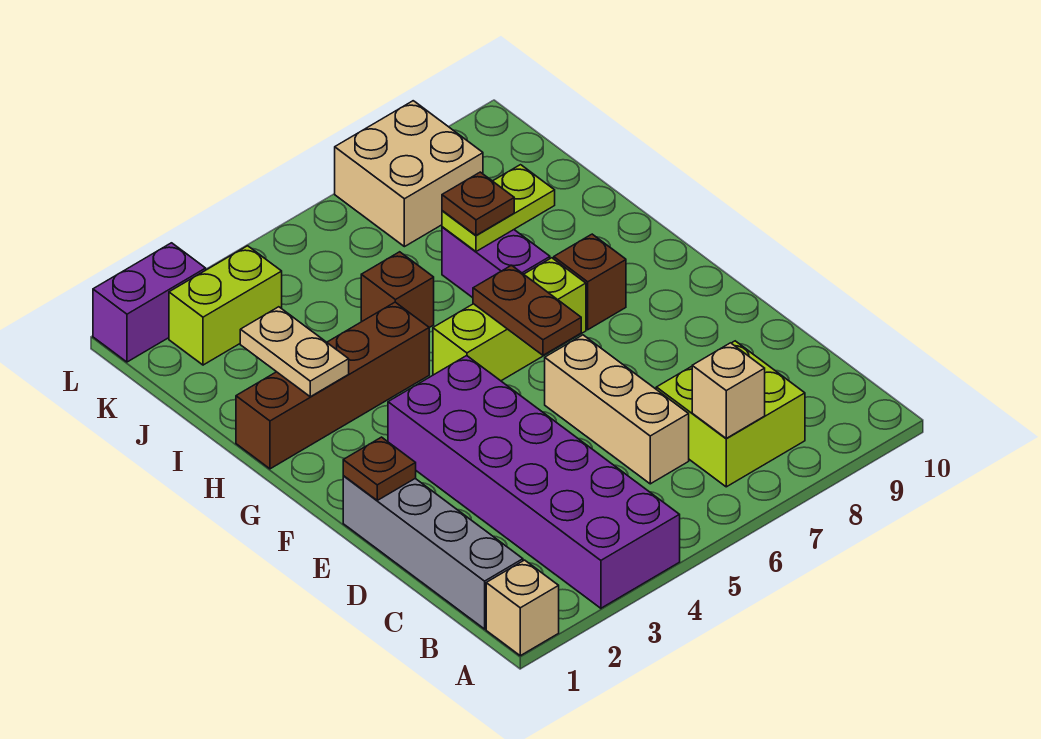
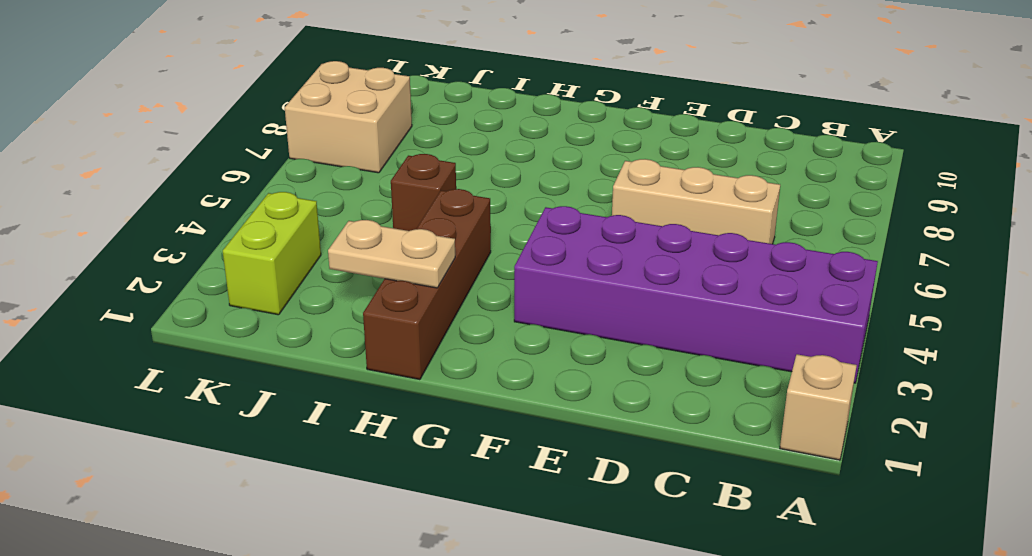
none -> grey 1x4 brick [343,476,523,629]
none -> lime 2x2 brick [656,341,805,487]
none -> lime 1x3 brick [433,258,586,381]

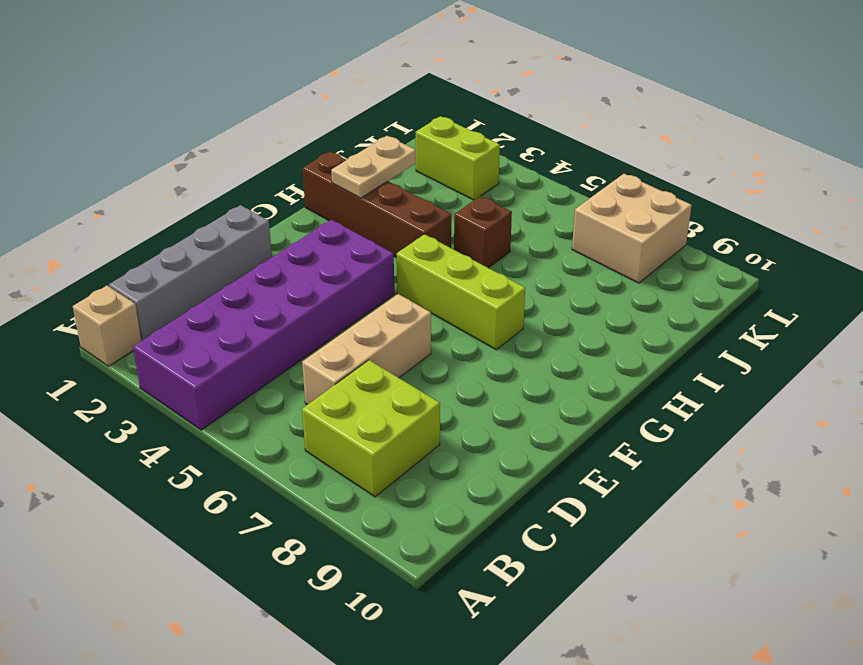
none -> brown 1x1 brick [554,234,626,330]
none -> purple 1x2 brick [442,227,550,298]
none -> purple 1x2 brick [93,243,206,362]

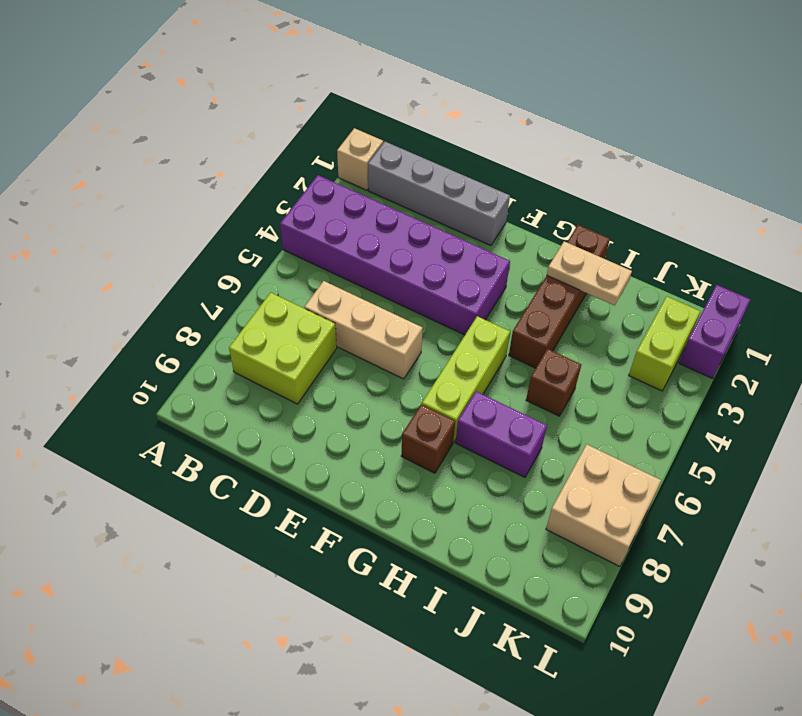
none -> tan 1x1 brick [692,343,765,439]
none -> brown 1x1 plate [343,437,416,500]
none -> brown 1x2 plate [473,265,581,355]

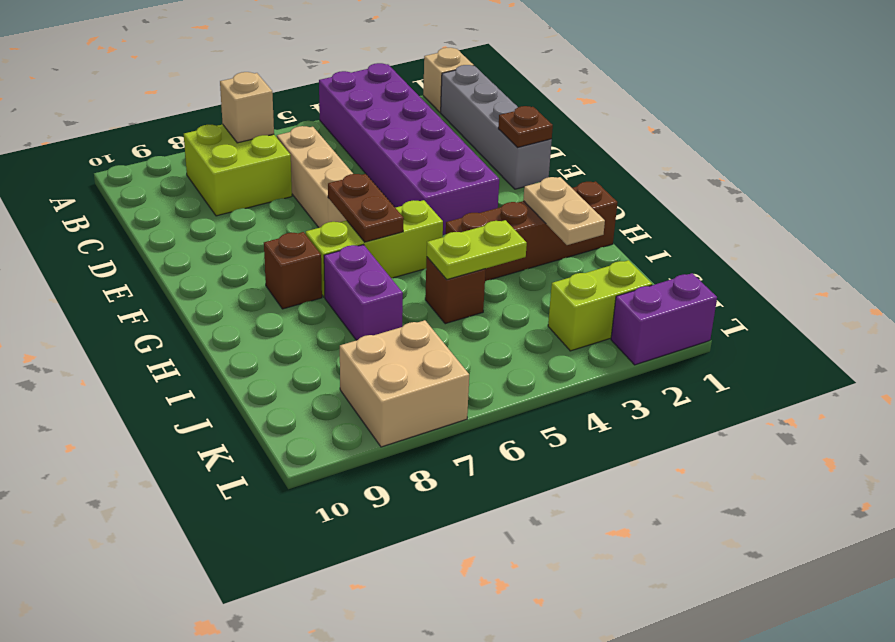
lime 1x2 plate [427,220,527,279] -> lime 1x2 plate moved to [442,165,555,251]
none -> brown 1x1 plate [442,172,514,235]

